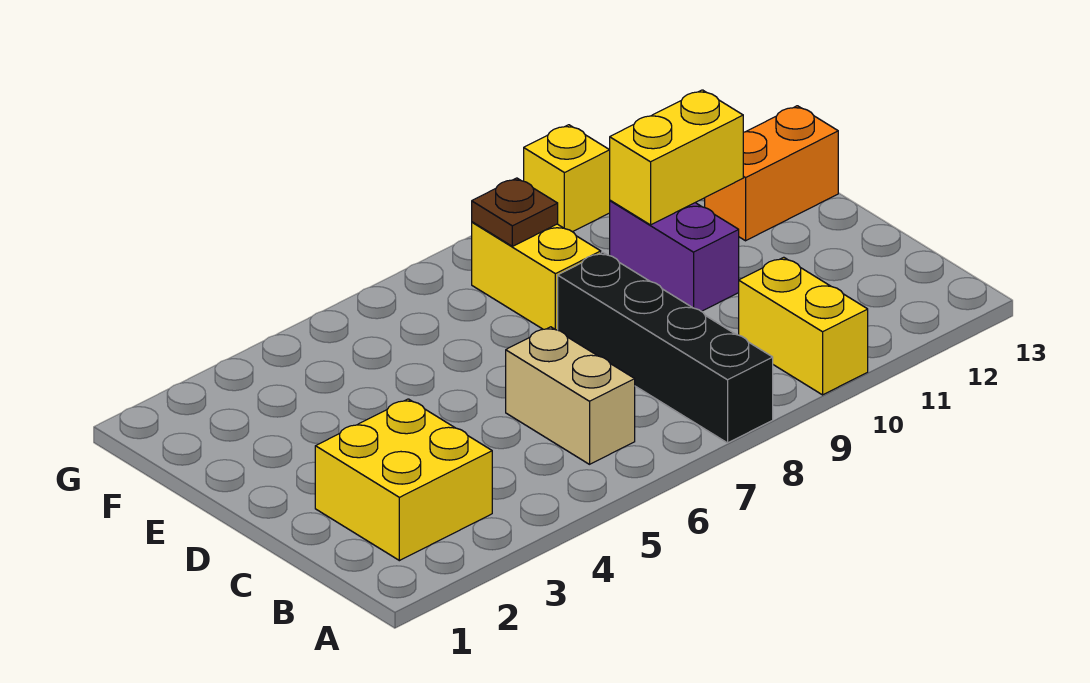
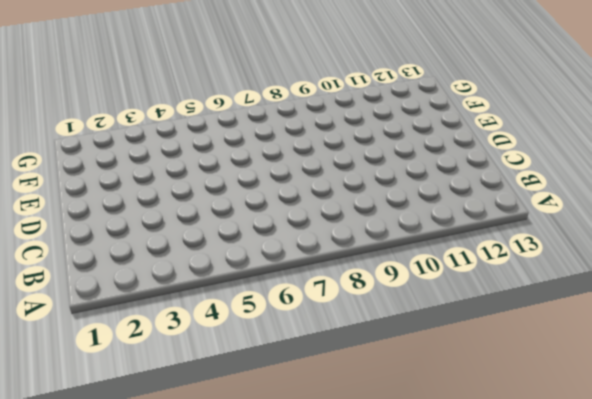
none -> black 1x4 brick [558,252,773,443]
none -> yellow 1x2 brick [739,257,868,395]

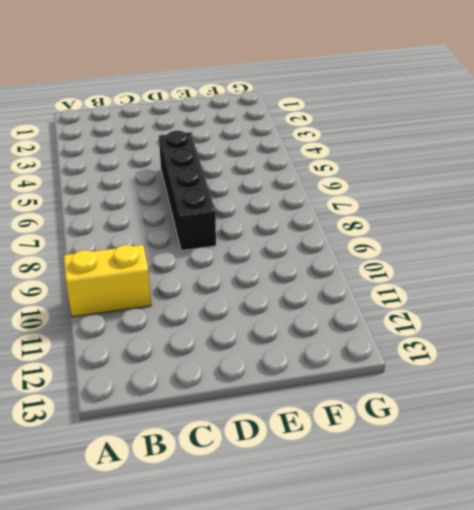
black 1x4 brick [159,131,216,250] -> black 1x4 brick turned to [558,252,773,443]
none -> yellow 2x2 brick [315,399,492,561]
none -> tan 1x2 brick [506,327,635,464]

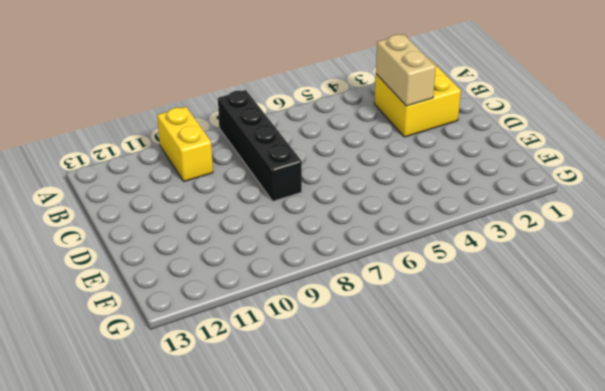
tan 1x2 brick [376,34,436,106] -> tan 1x2 brick moved to [506,327,635,464]
none -> purple 1x2 brick [610,200,739,311]
none -> yellow 1x2 brick [472,222,601,330]

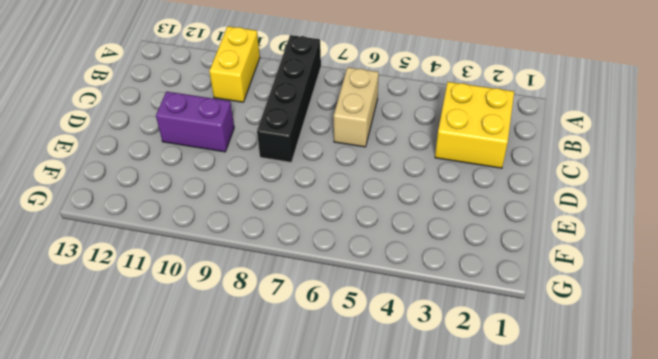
purple 1x2 brick [156,92,234,152] -> purple 1x2 brick turned to [610,200,739,311]
none -> yellow 1x2 brick [472,222,601,330]
none -> orange 1x2 brick [705,106,838,241]

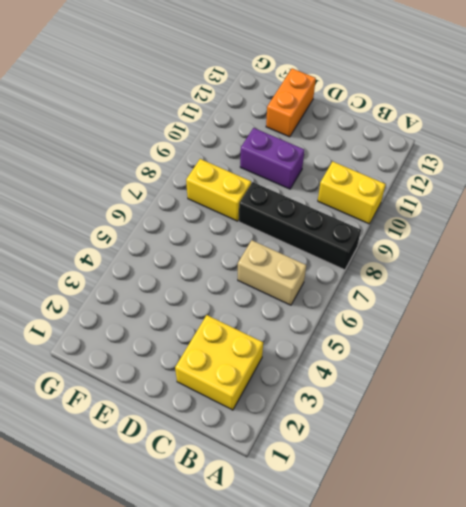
none -> yellow 1x1 brick [524,125,610,232]
none -> yellow 1x2 brick [610,90,743,225]

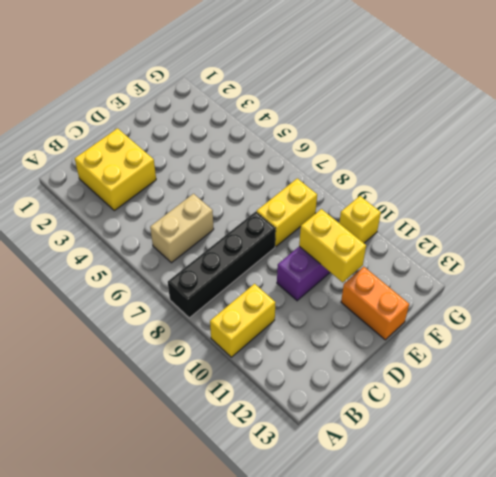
none -> brown 1x1 plate [472,178,558,246]

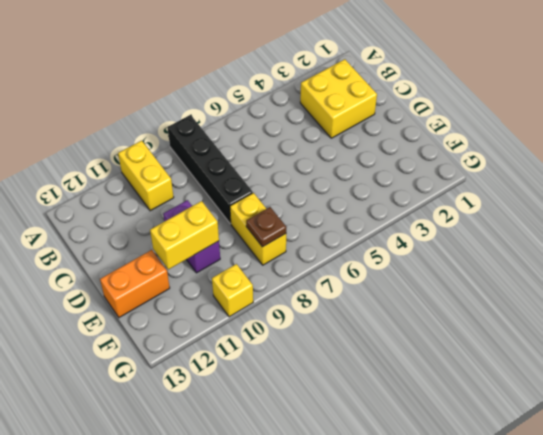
none -> tan 1x2 brick [506,327,635,464]

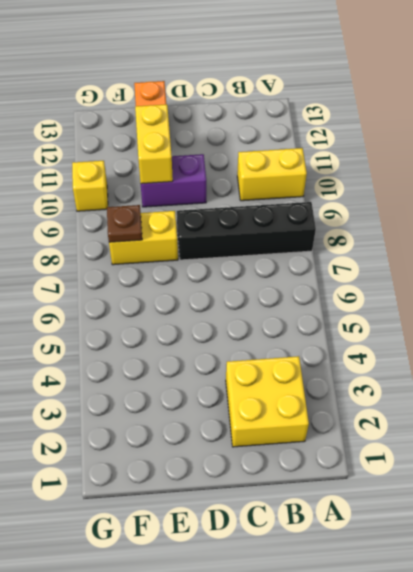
none -> tan 1x2 brick [506,327,635,464]

